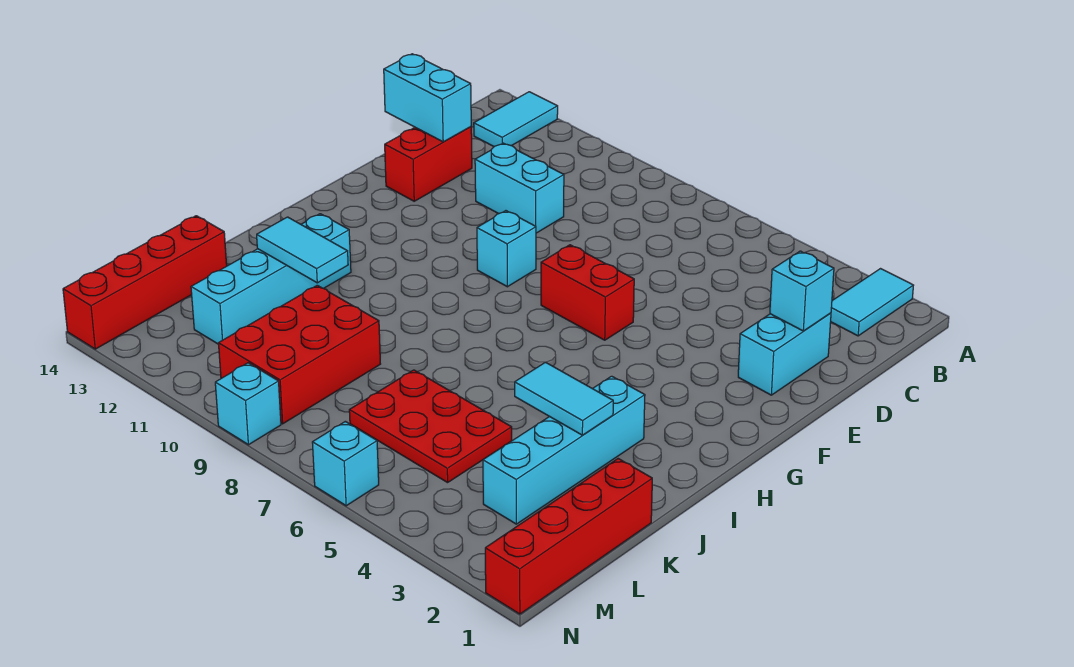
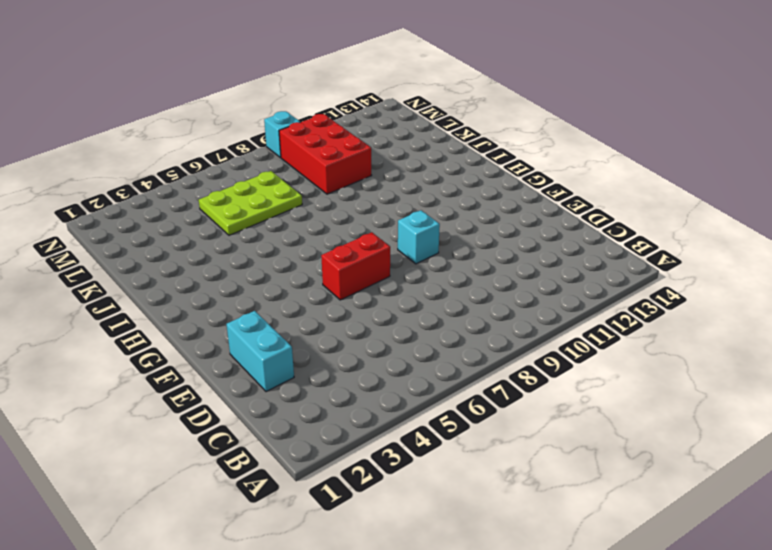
lime 2x3 plate [199,171,302,235] -> red 2x3 plate [349,370,512,483]
none -> cyan 1x2 tile [831,269,914,336]
none -> cyan 1x2 tile [474,92,558,146]
none -> cyan 1x2 brick [475,143,564,233]

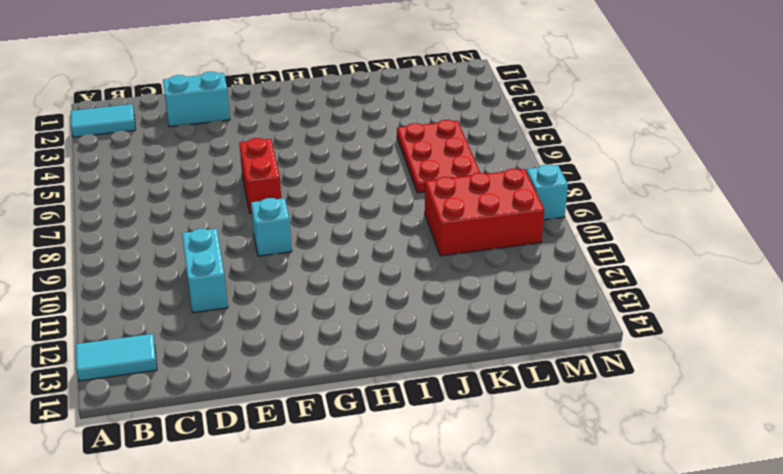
none -> red 1x2 brick [385,127,472,201]
none -> cyan 1x4 brick [483,376,645,524]
none -> cyan 1x4 brick [191,214,351,344]

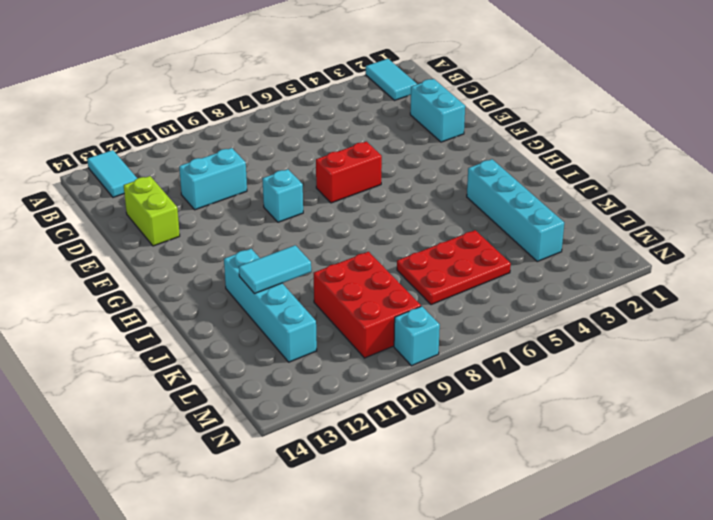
lime 1x2 brick [124,176,180,246] -> red 1x2 brick [385,127,472,201]
none -> red 1x4 brick [485,459,652,614]
none -> red 1x4 brick [63,216,227,349]
none -> cyan 1x1 brick [312,421,379,506]

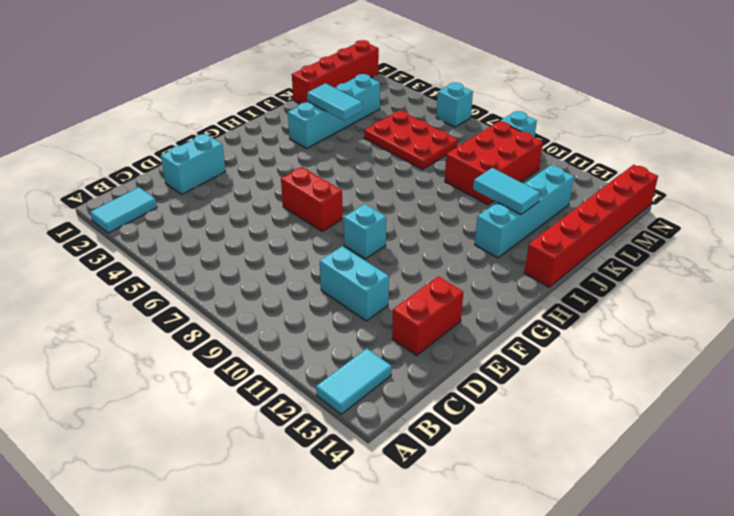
red 1x6 brick [524,165,658,287] -> red 1x4 brick [63,216,227,349]
none -> cyan 1x1 brick [770,251,834,331]
none -> cyan 1x2 brick [384,54,471,142]

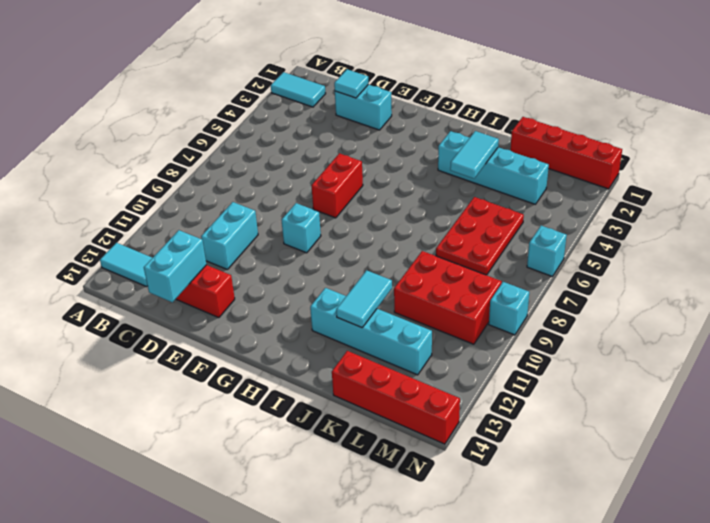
cyan 1x1 tile [334,69,368,98] -> cyan 1x1 brick [770,251,834,331]

